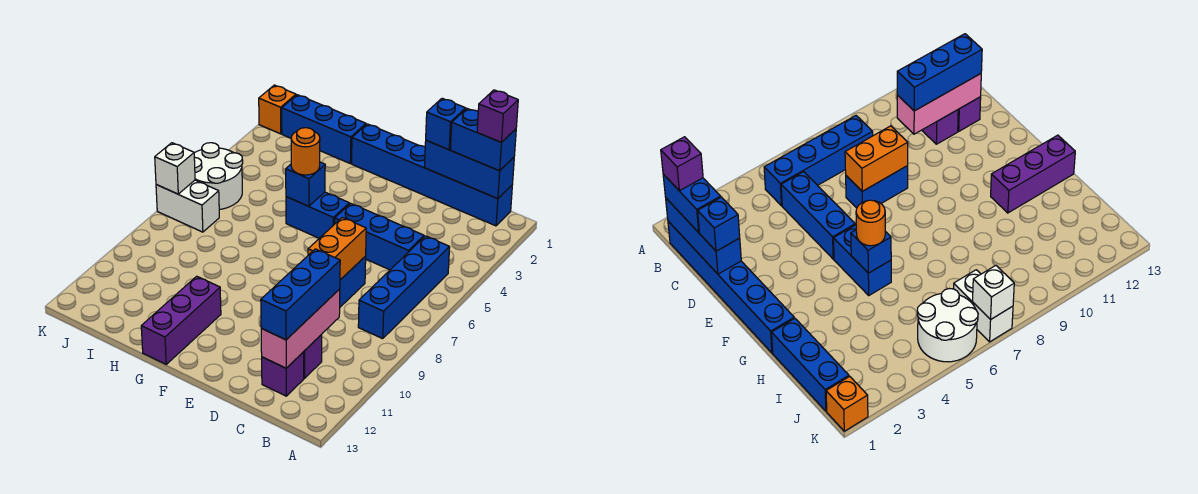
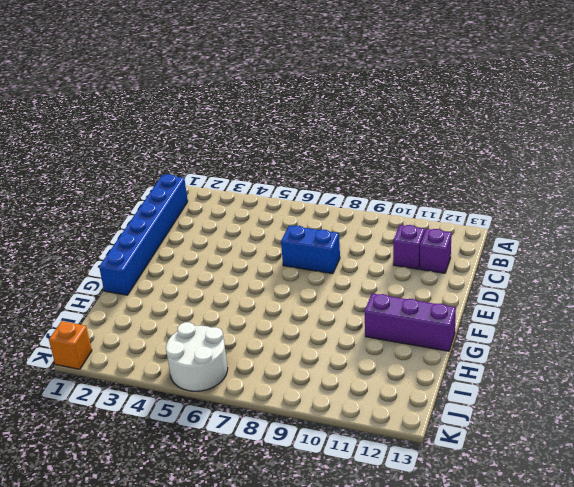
none -> blue 1x4 brick [358,236,450,339]
none -> blue 1x3 brick [335,203,424,270]
none -> blue 1x2 brick [286,192,349,238]

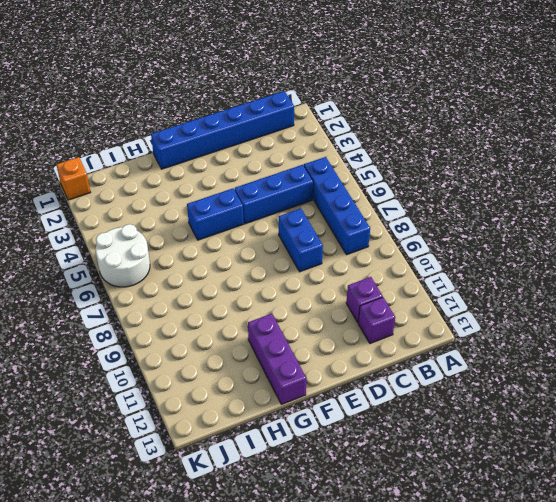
none -> blue 1x3 brick [282,95,366,163]
none -> white 1x2 brick [156,180,219,232]
none -> blue 1x3 brick [424,140,514,199]

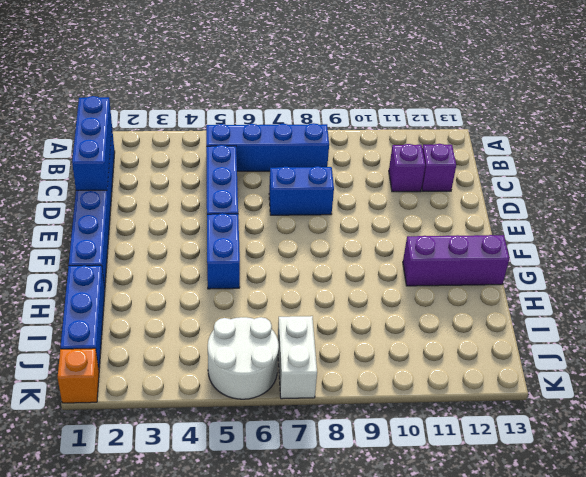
none -> pink 1x3 brick [261,289,340,368]
none -> orange 1x2 brick [308,218,366,280]
none -> blue 1x1 brick [286,162,325,206]

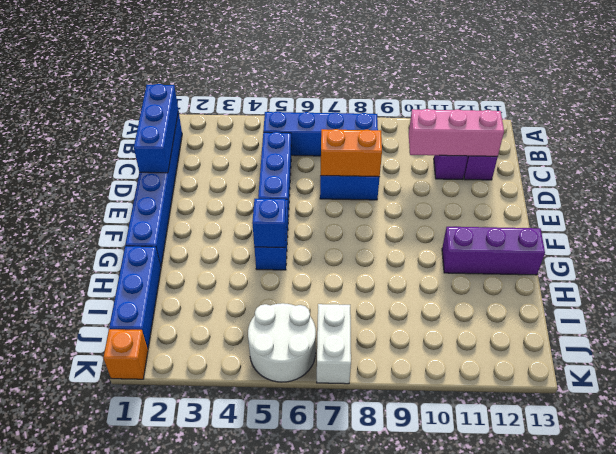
none -> white 1x1 brick [155,143,195,194]
none -> blue 1x2 brick [450,109,516,171]
none -> blue 1x3 brick [261,249,340,340]

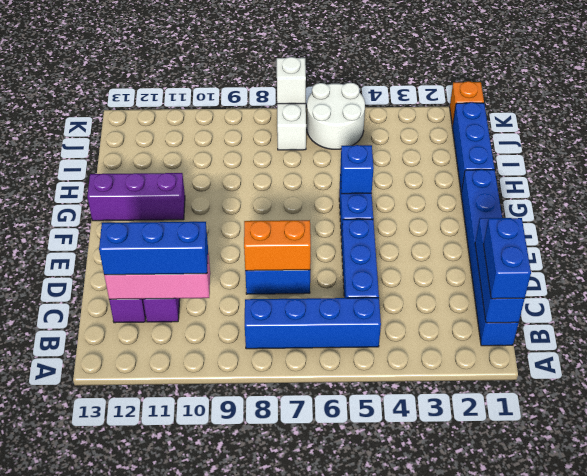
none -> blue 1x1 brick [426,98,466,150]
none -> orange 1x1 round brick [291,128,320,175]
none -> purple 1x1 brick [477,90,518,142]

